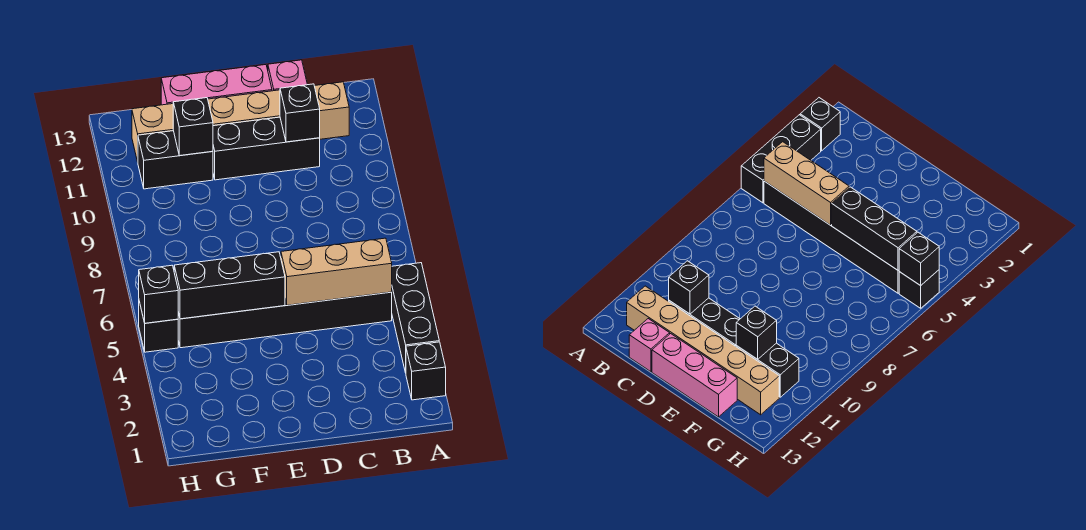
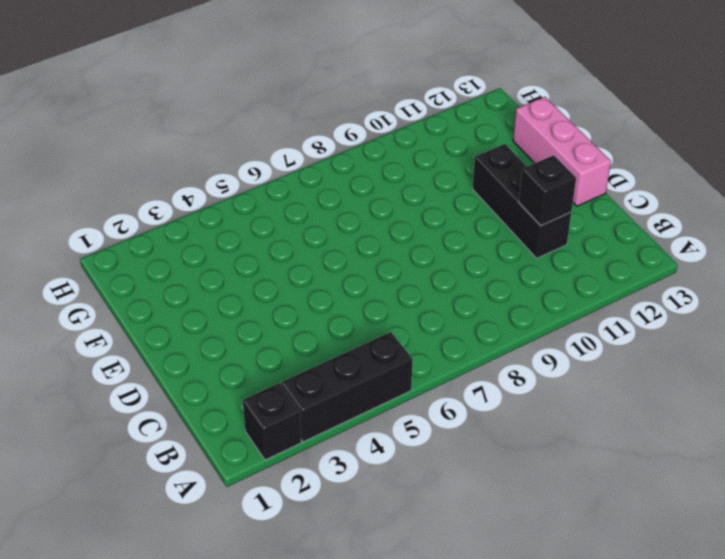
none -> black 1x6 brick [178,292,392,348]
none -> tan 1x6 brick [132,82,349,162]
none -> pink 1x1 brick [268,60,307,91]

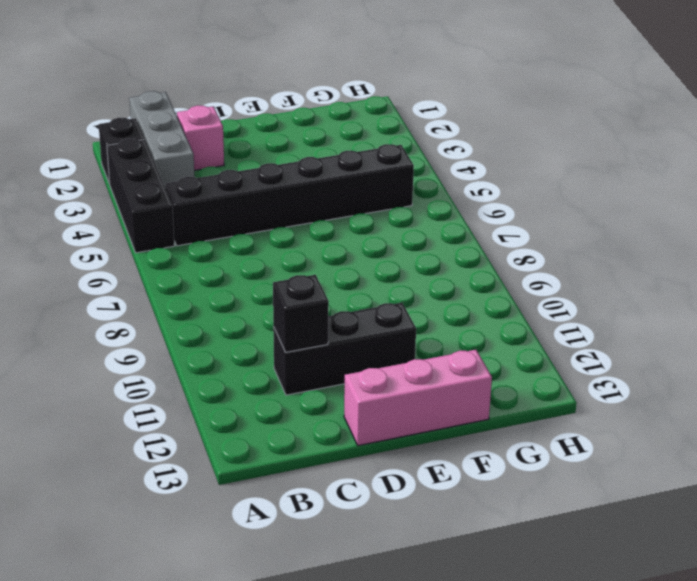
grey 1x3 brick [129,91,195,186] -> none
pink 1x1 brick [177,106,224,170] -> pink 1x1 brick moved to [268,60,307,91]
none -> tan 1x6 brick [132,82,349,162]
none -> black 1x2 brick [138,131,213,189]
none -> black 1x1 brick [139,302,178,352]

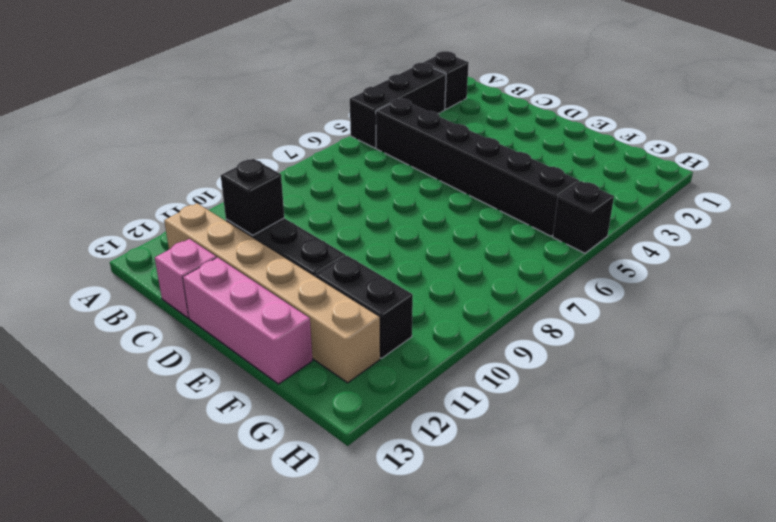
none -> tan 1x3 brick [281,238,392,305]
none -> black 1x3 brick [174,252,285,319]
none -> black 1x1 brick [173,98,213,156]

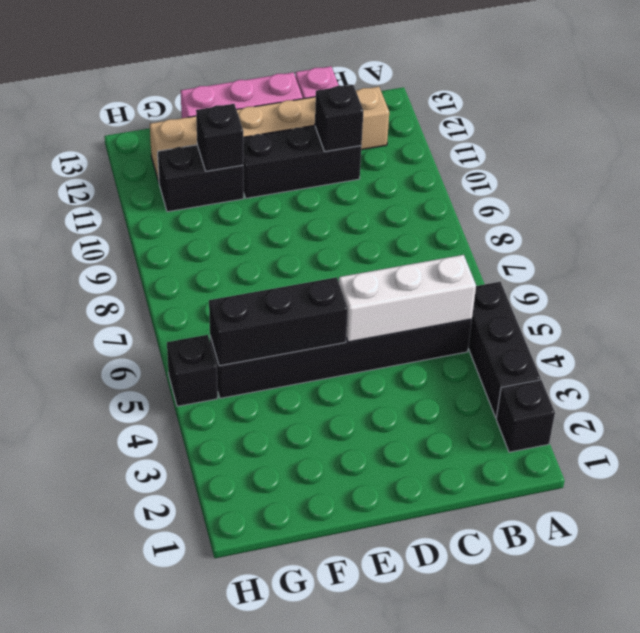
white 1x3 brick [339,255,476,342] -> tan 1x3 brick [281,238,392,305]
none -> black 1x1 brick [139,265,178,323]

